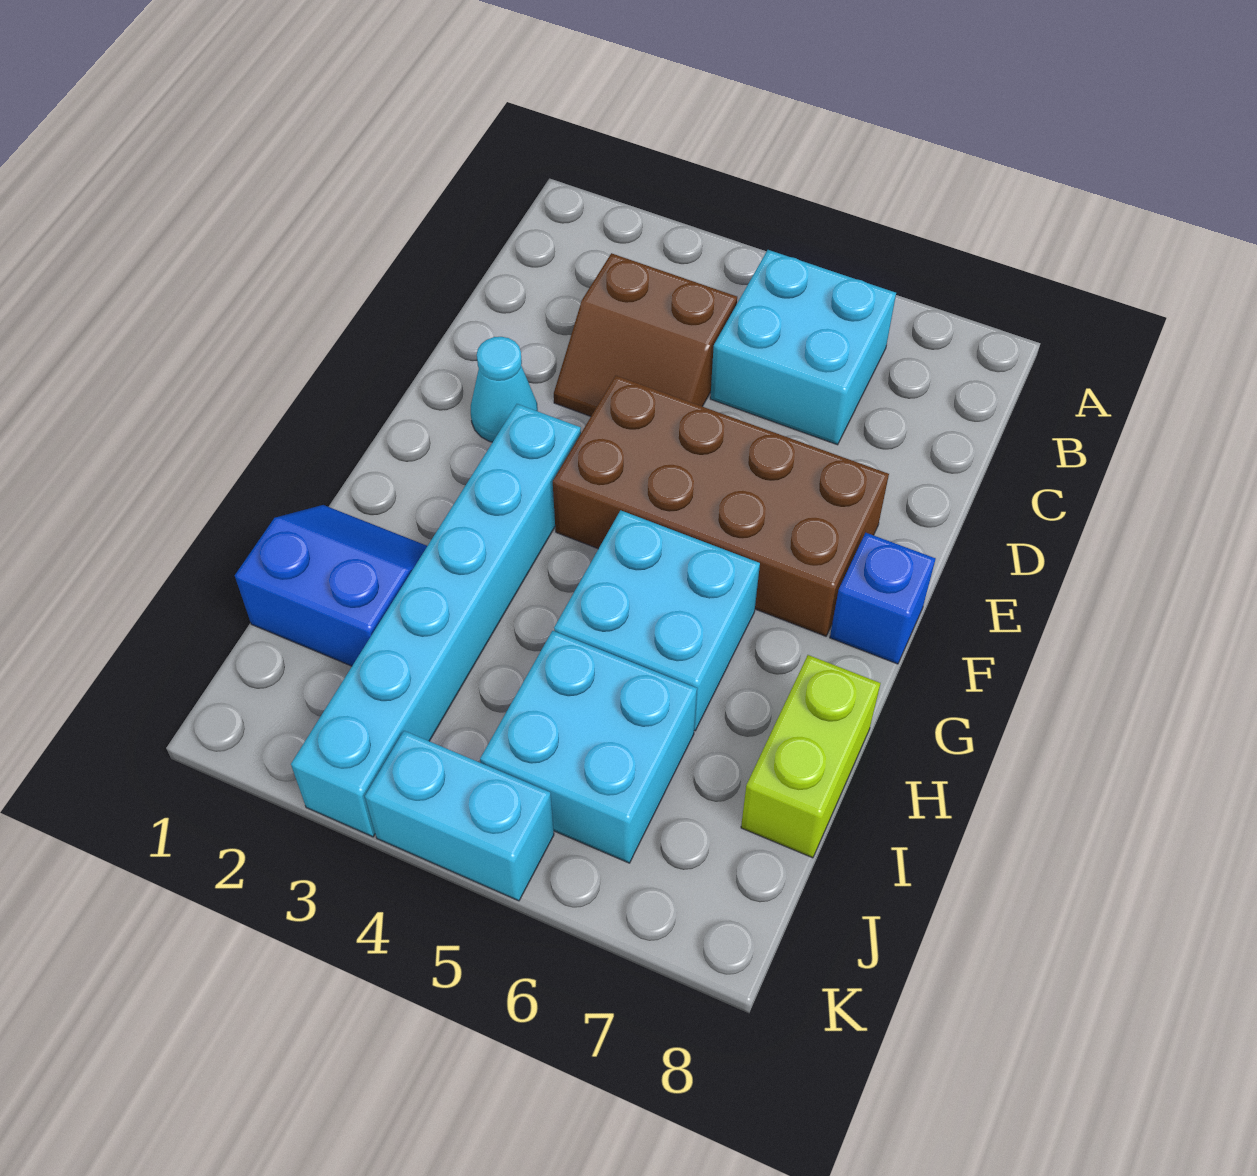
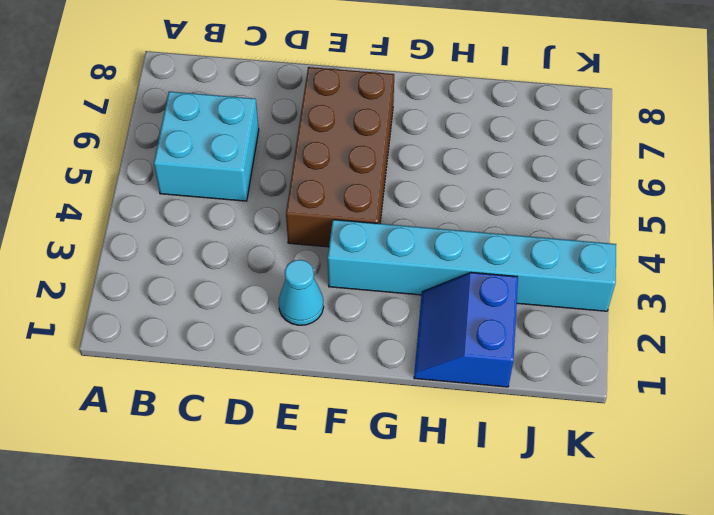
none -> brown 2x2 slope [554,253,737,416]
none -> blue 1x1 brick [830,533,936,664]

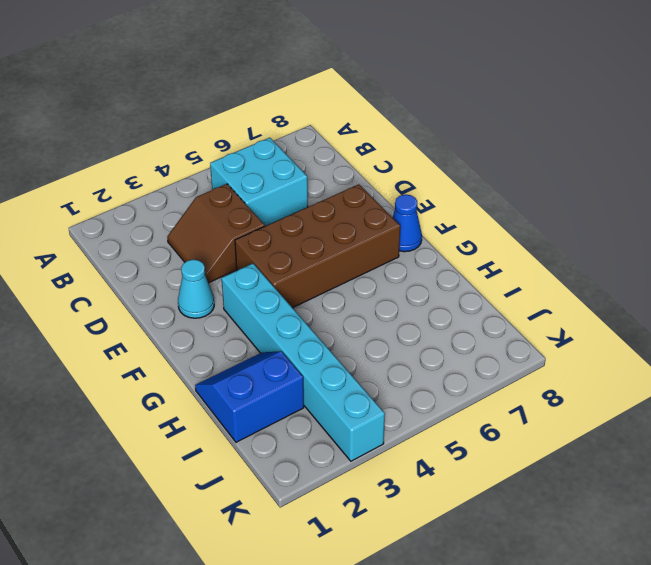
brown 2x2 slope [167,184,265,283] -> brown 2x2 slope turned to [554,253,737,416]
blue 1x1 cone [392,194,422,252] -> blue 1x1 brick [830,533,936,664]
none -> cyan 2x2 brick [554,510,760,731]
none -> lime 1x2 brick [741,655,881,858]

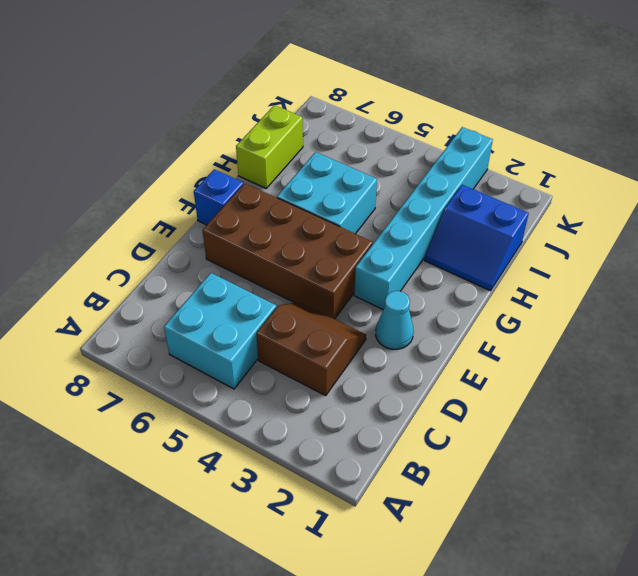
none -> cyan 2x2 brick [480,631,697,863]
none -> cyan 1x2 brick [365,731,554,901]

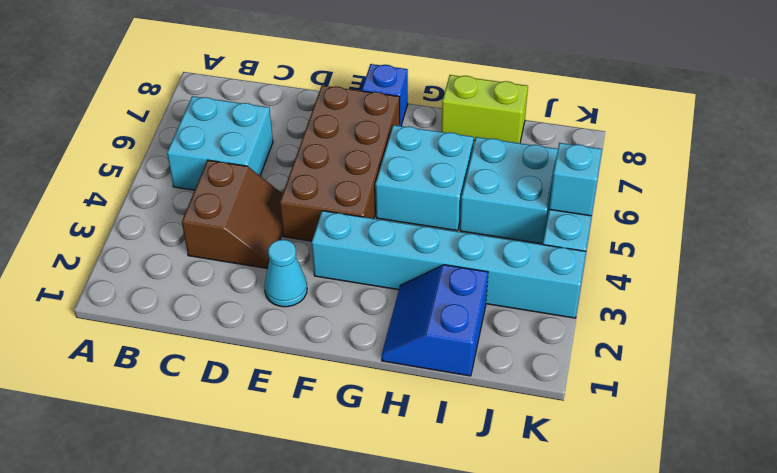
cyan 1x1 brick [549,143,602,216] -> none

